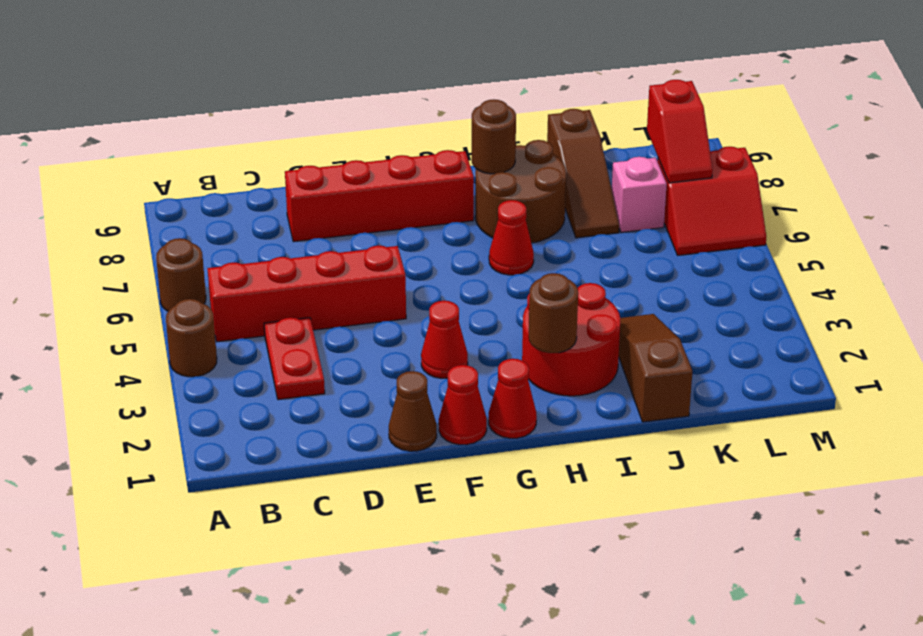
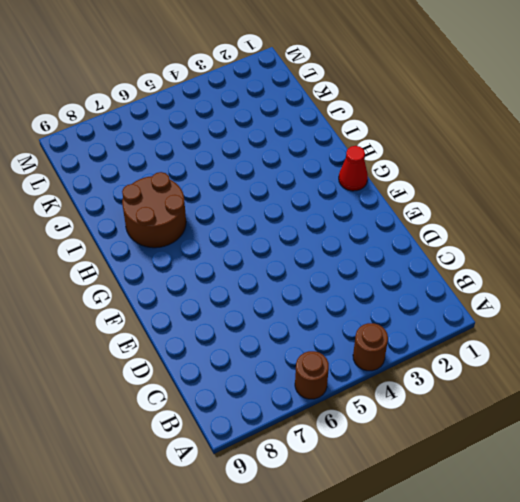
none -> red 1x4 brick [207,246,406,342]
none -> red 1x2 plate [264,318,325,400]
none -> red 1x4 brick [285,150,474,242]

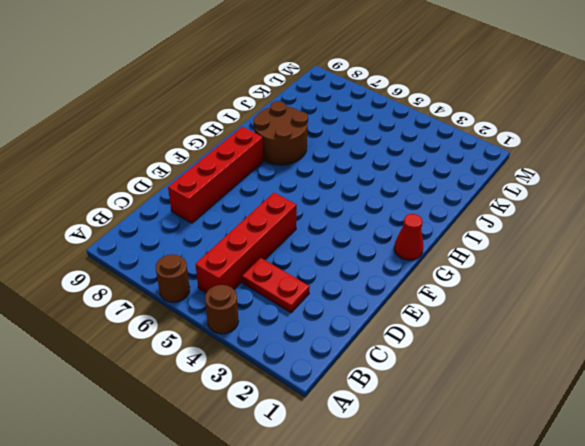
none -> brown 1x1 cone [389,371,437,451]
none -> red 1x1 cone [439,365,487,445]
none -> red 1x1 cone [421,301,468,378]

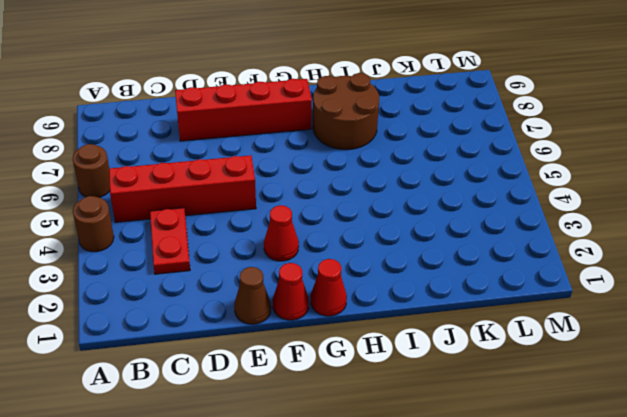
none -> red 2x2 round brick [522,283,620,396]
none -> red 1x1 cone [489,200,534,275]
none -> brown 1x3 slope [619,314,692,422]

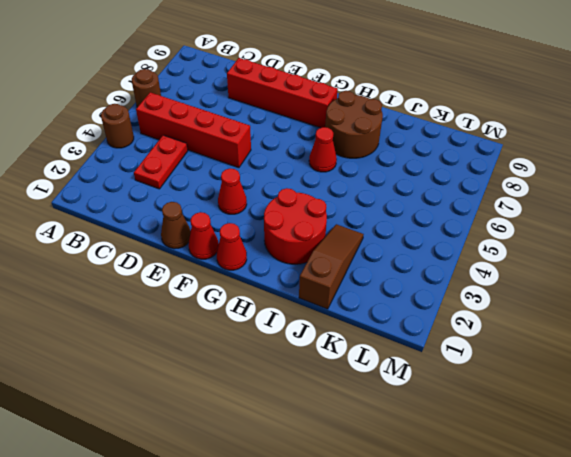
none -> brown 1x3 slope [547,109,619,238]
none -> pink 1x1 brick [612,157,667,233]
none -> red 2x2 slope [658,147,766,255]

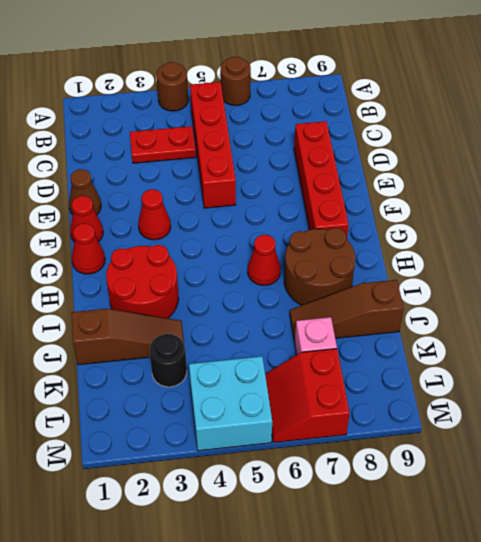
black 1x1 round brick [149,334,187,387] -> none
cyan 2x2 brick [189,356,272,451] -> none
none -> brown 1x1 round brick [529,273,578,353]
none -> brown 1x1 round brick [472,99,516,174]
none -> red 1x2 slope [647,80,713,183]

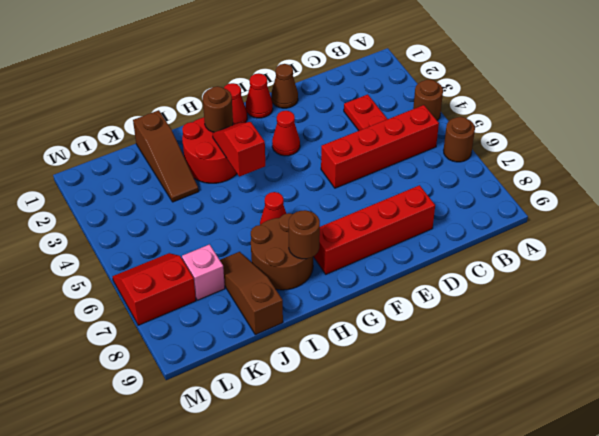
red 1x2 slope [213,122,265,177] -> red 1x2 slope moved to [647,80,713,183]

